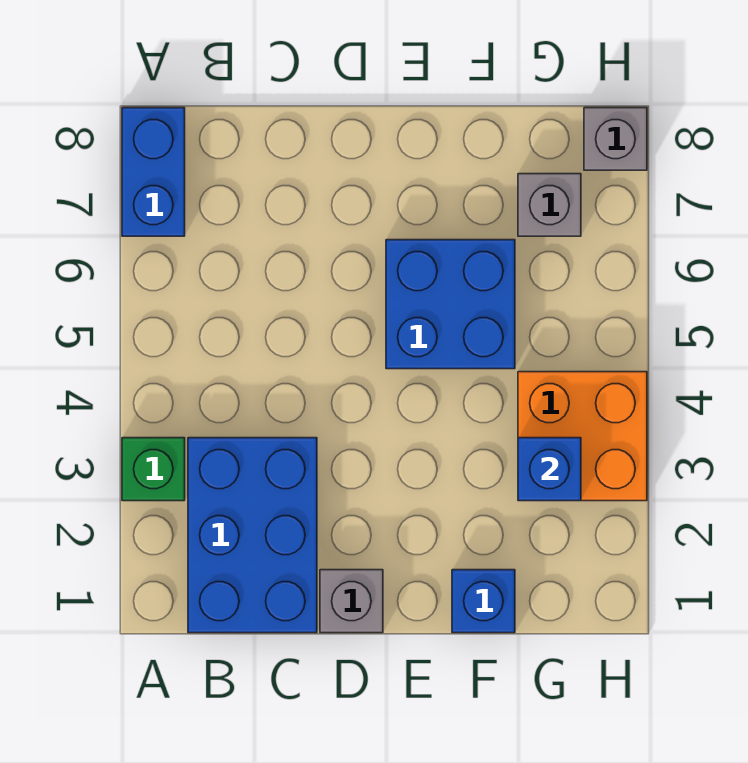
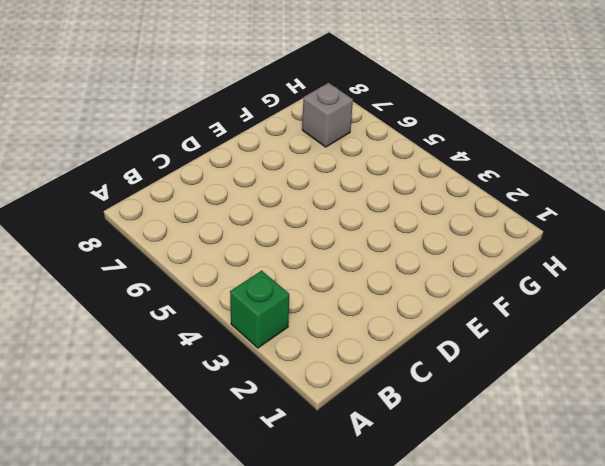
none -> blue 1x2 brick [122,108,185,236]
none -> blue 2x3 brick [188,438,317,633]

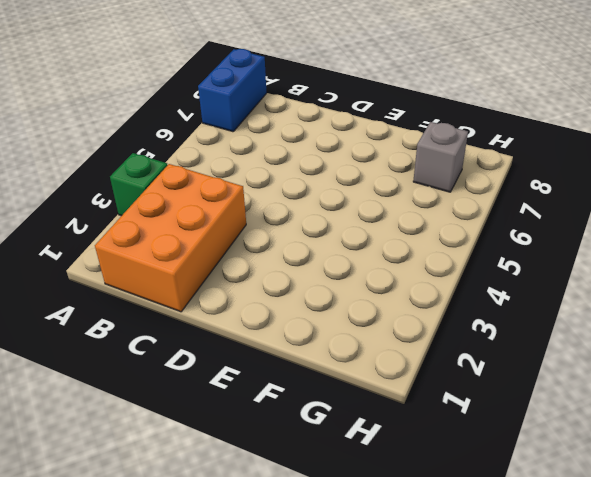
orange 2x3 brick [95,164,246,312] -> blue 2x3 brick [188,438,317,633]
none -> grey 1x1 brick [320,570,383,633]
none -> blue 2x2 brick [386,240,515,369]

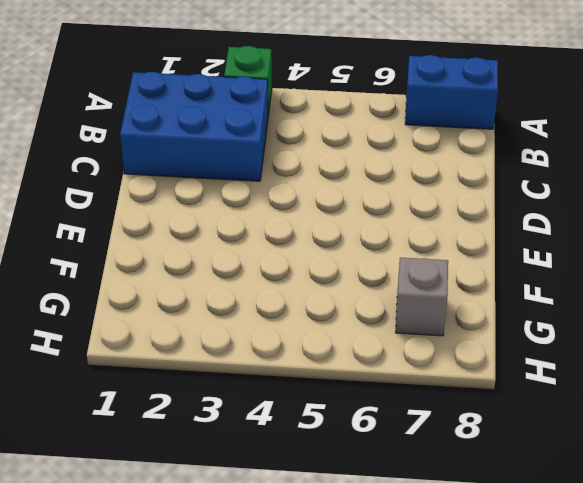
none -> grey 1x1 brick [320,570,383,633]
none -> blue 2x2 brick [386,240,515,369]

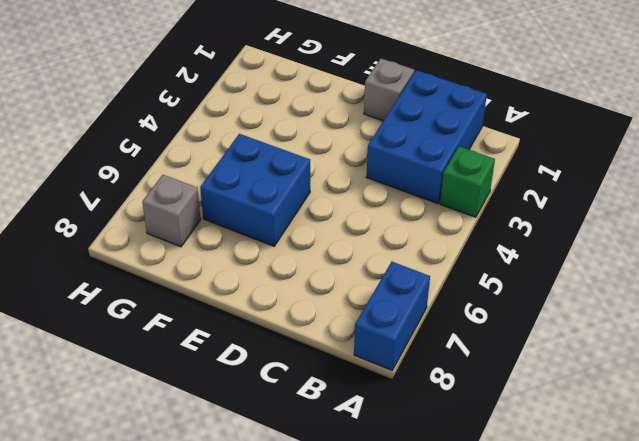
none -> blue 1x1 brick [452,570,515,633]
none -> orange 2x2 brick [518,372,647,501]

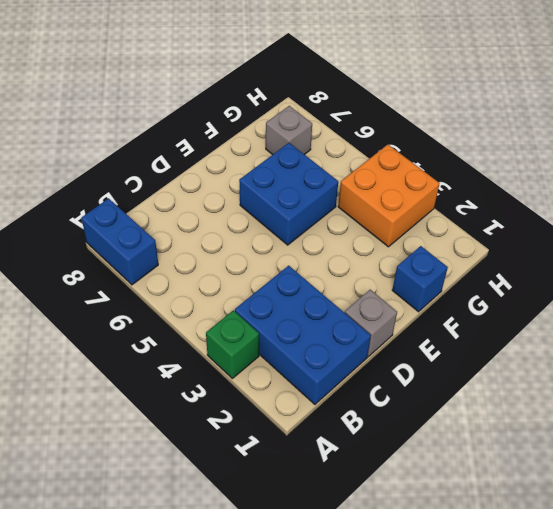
none -> grey 1x1 brick [584,108,647,170]
none -> blue 1x1 brick [518,438,581,501]

